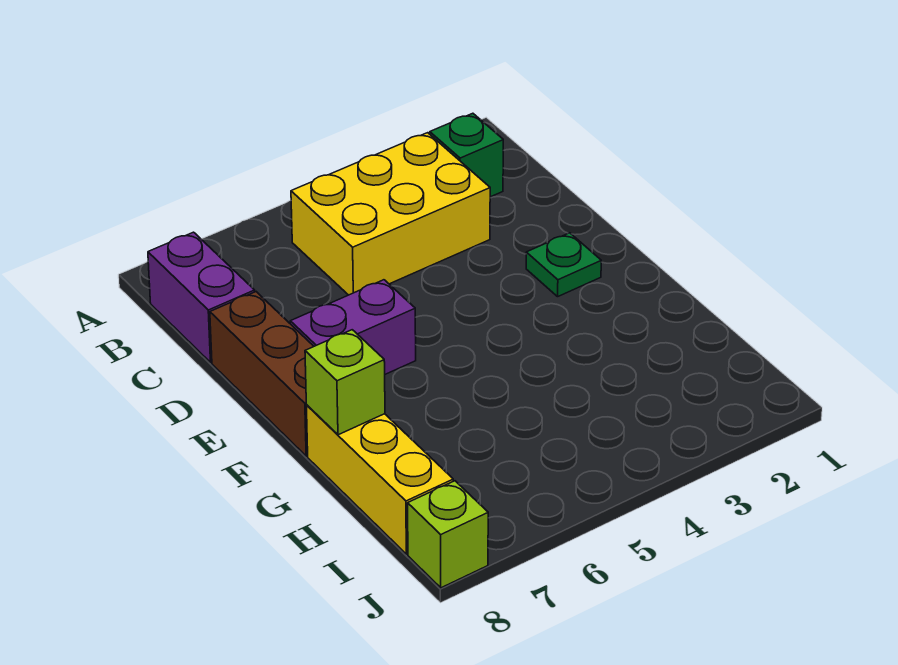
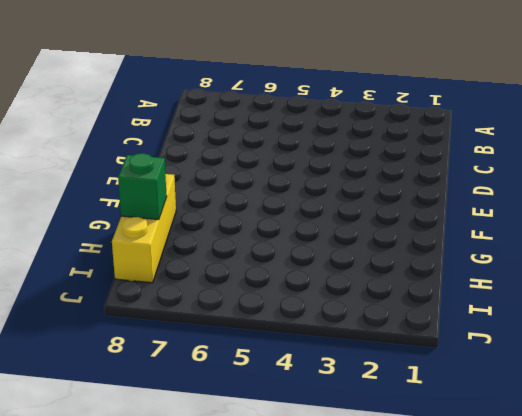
green 1x1 brick [118,153,167,220] -> green 1x1 brick moved to [430,113,503,197]
none -> yellow 2x3 brick [291,133,490,295]
none -> purple 1x2 brick [148,232,255,362]

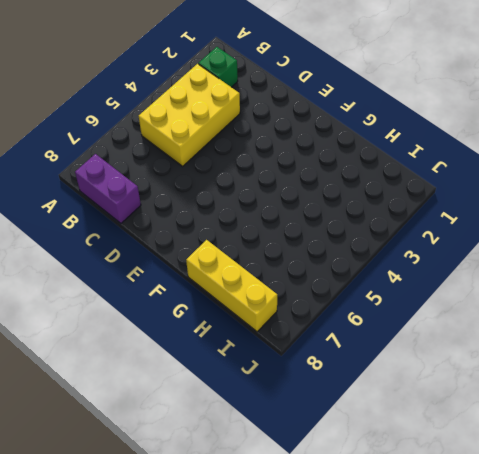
none -> brown 1x3 brick [210,292,314,456]
none -> green 1x1 plate [526,233,601,297]

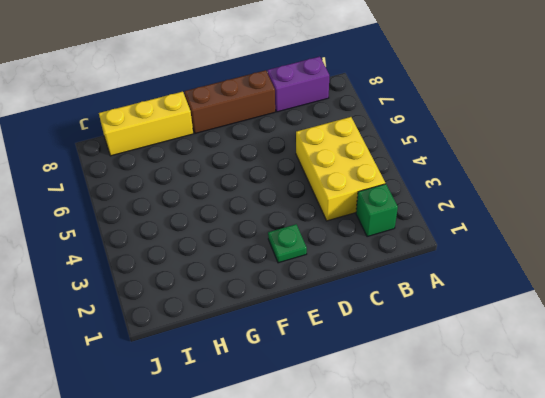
none -> purple 1x2 brick [290,280,416,374]
none -> lime 1x1 brick [408,481,488,588]

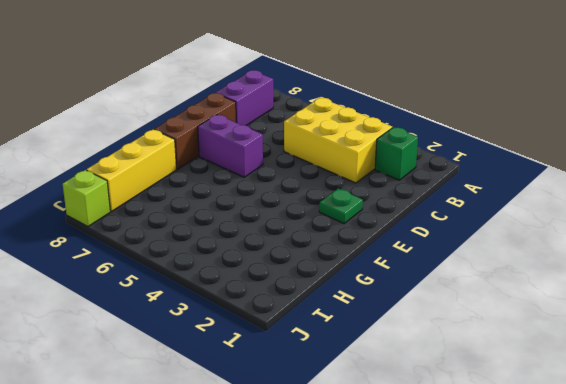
none -> lime 1x1 brick [305,330,385,435]

